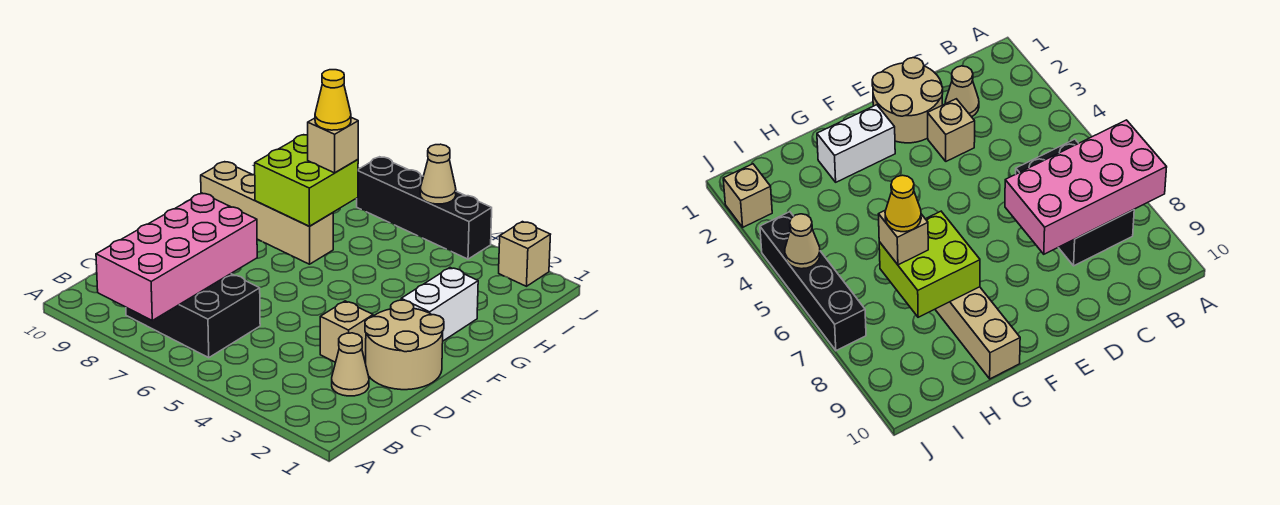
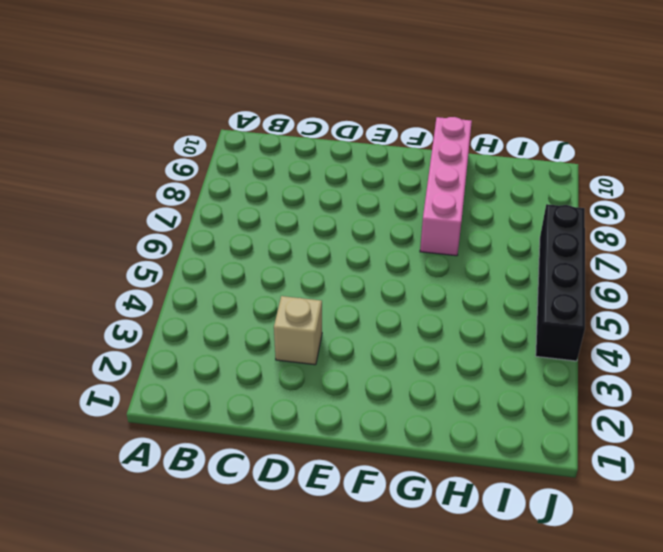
pink 1x4 brick [420,117,472,256] -> tan 1x4 brick [201,162,333,264]
none -> black 2x3 brick [126,274,260,358]
none -> tan 1x1 cone [332,333,369,396]
none -> tan 2x2 round brick [365,300,444,390]

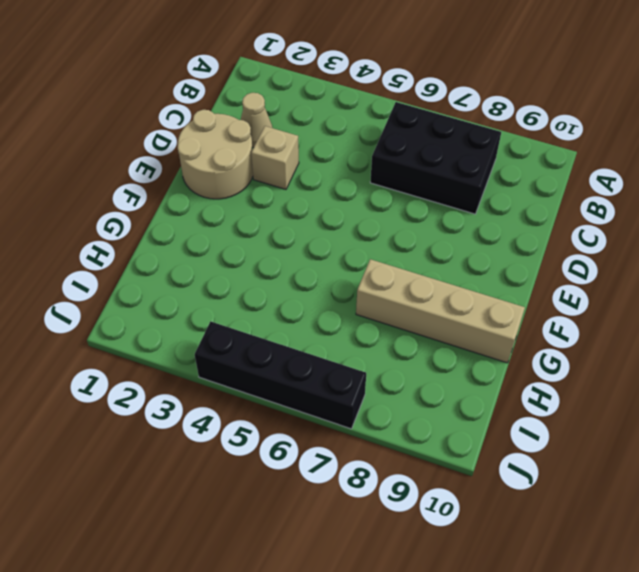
none -> white 1x2 brick [401,268,478,341]
none -> tan 1x1 brick [499,222,550,286]
none -> pink 2x4 brick [96,193,257,320]

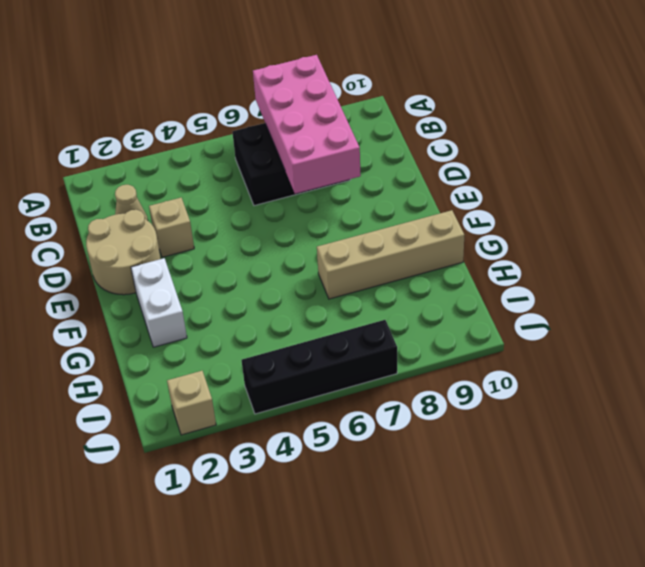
none -> lime 2x2 brick [255,135,358,226]
none -> tan 1x1 cone [420,144,456,204]
none -> tan 1x1 brick [308,118,358,173]

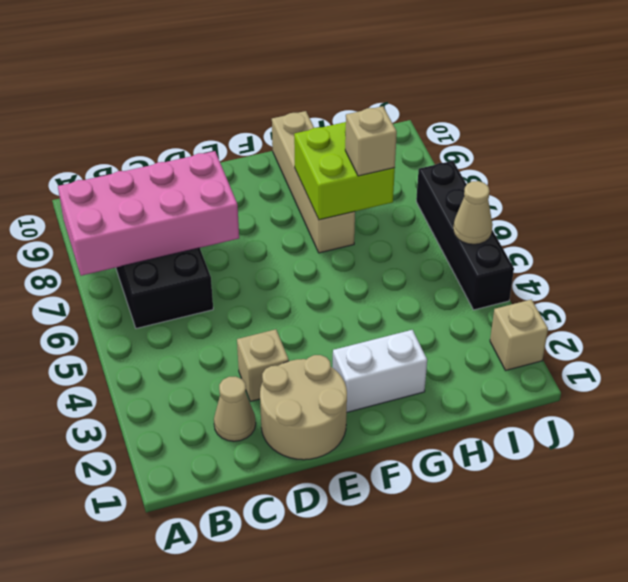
none -> yellow 1x1 cone [315,70,351,130]

